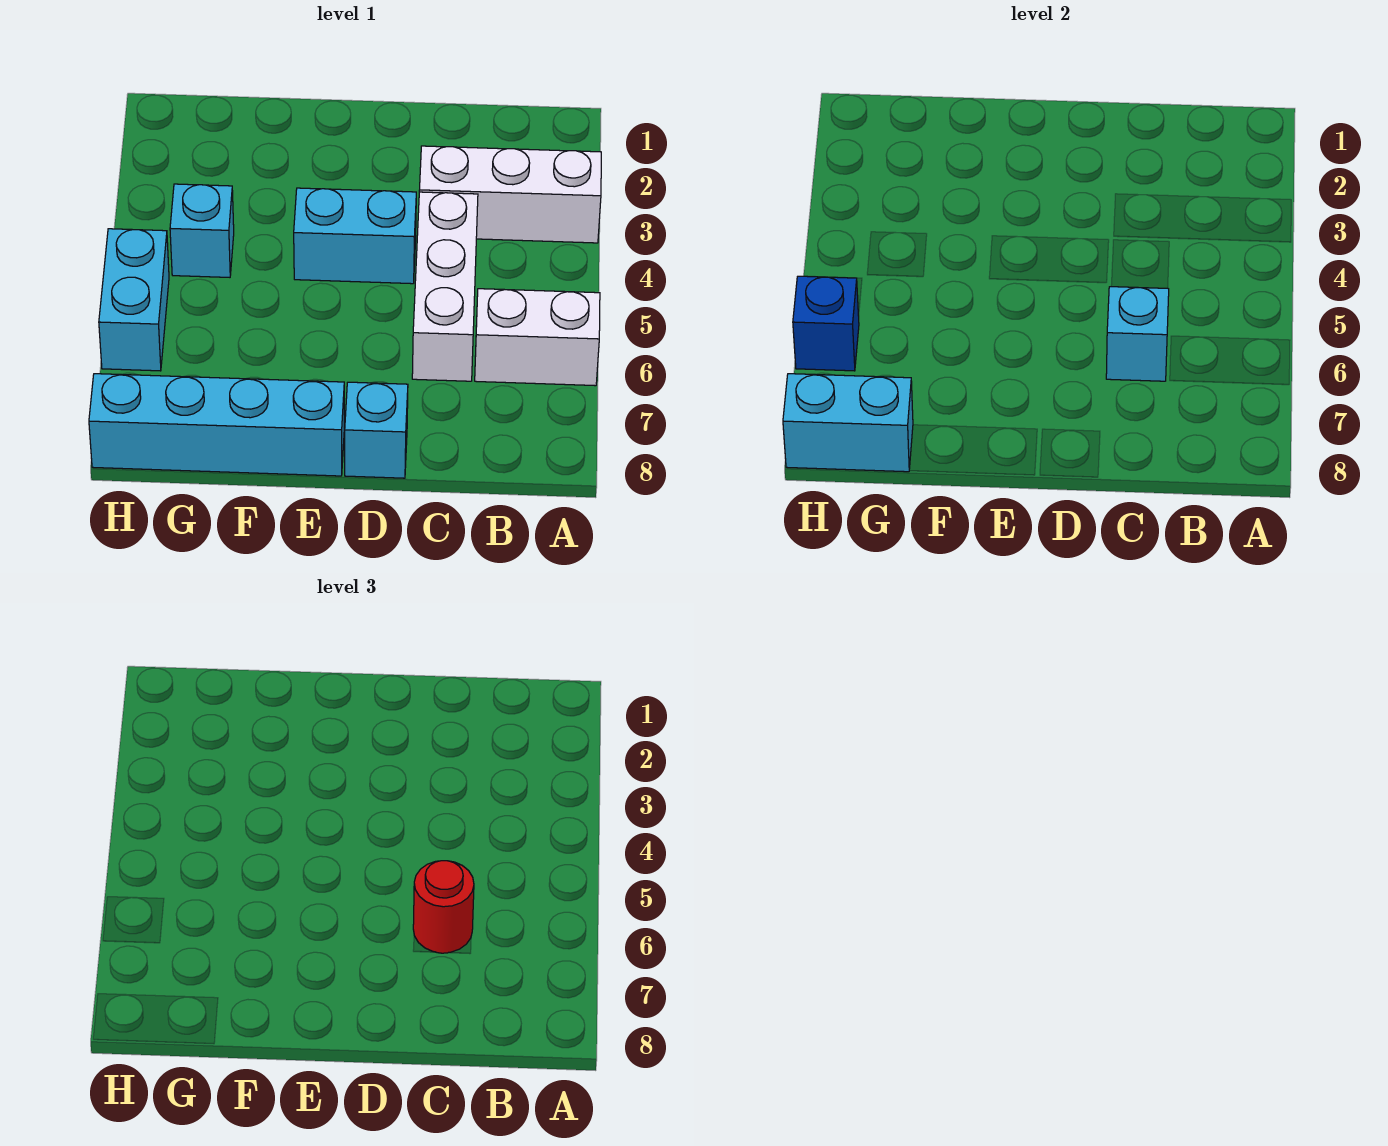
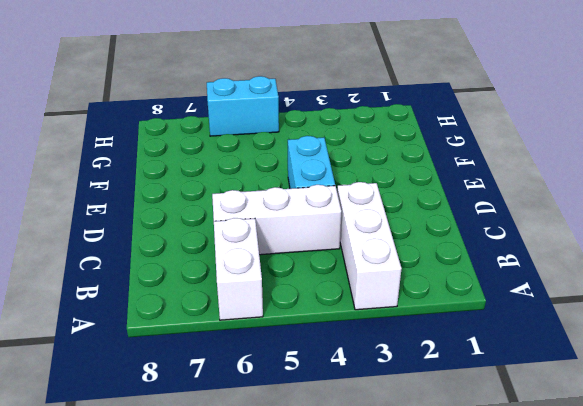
none -> cyan 1x1 brick [345,382,408,478]
none -> cyan 1x4 brick [89,374,344,476]
none -> cyan 1x1 brick [170,184,234,277]

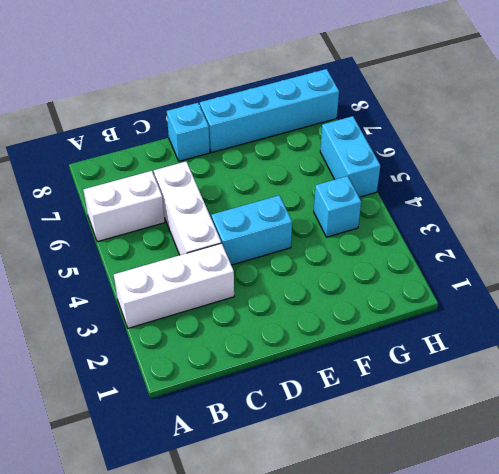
none -> cyan 1x1 brick [1106,287,1169,381]
none -> cyan 1x2 brick [783,374,913,472]
none -> blue 1x1 brick [793,276,859,371]

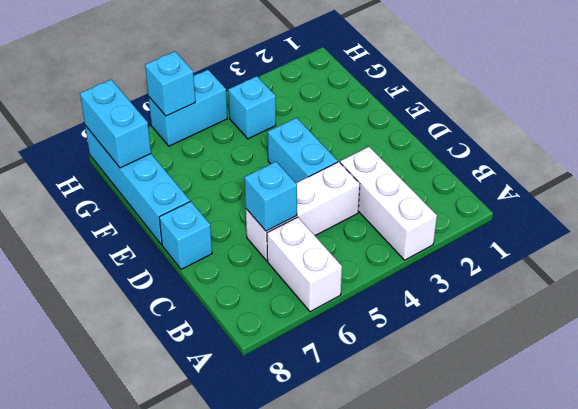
cyan 1x1 brick [145,52,195,116] -> blue 1x1 brick [793,276,859,371]
none -> red 1x1 round brick [413,861,474,953]

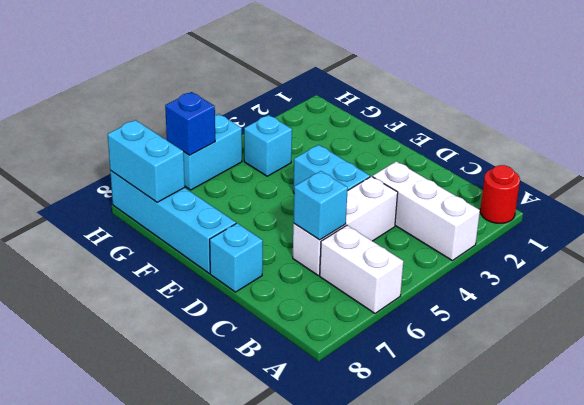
red 1x1 round brick [480,165,520,223] -> red 1x1 round brick moved to [413,861,474,953]

